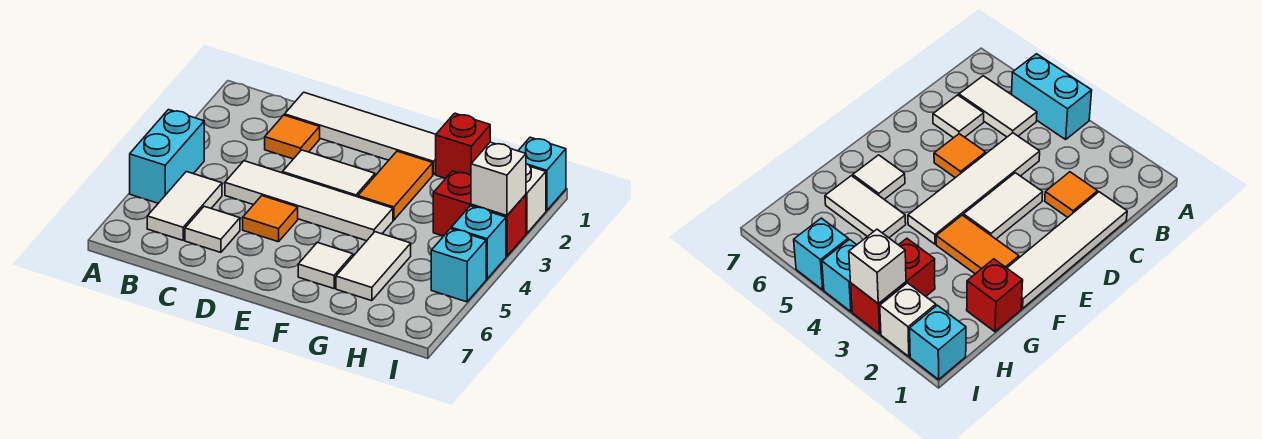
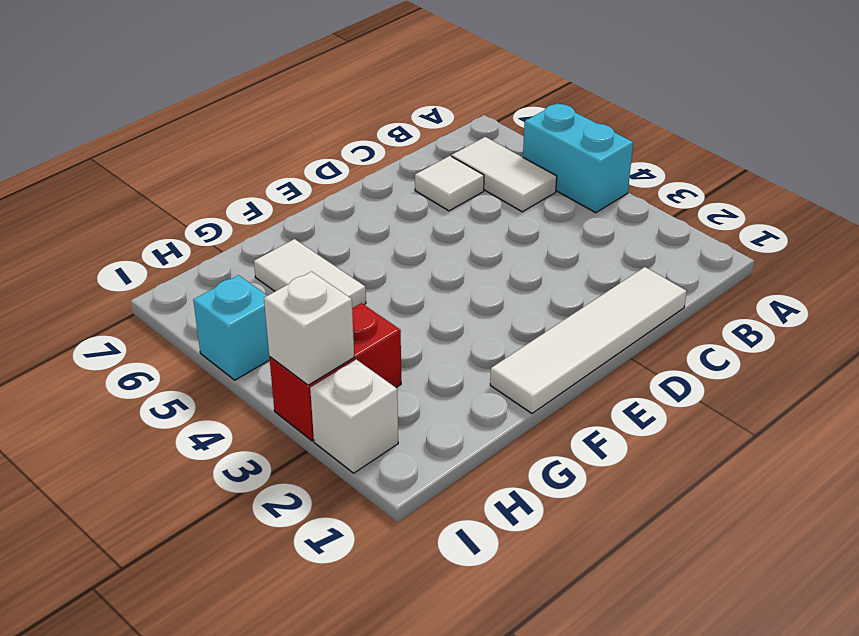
none -> orange 1x1 tile [265,115,320,159]
none -> white 1x4 tile [225,161,393,241]
none -> white 1x2 tile [283,150,375,197]

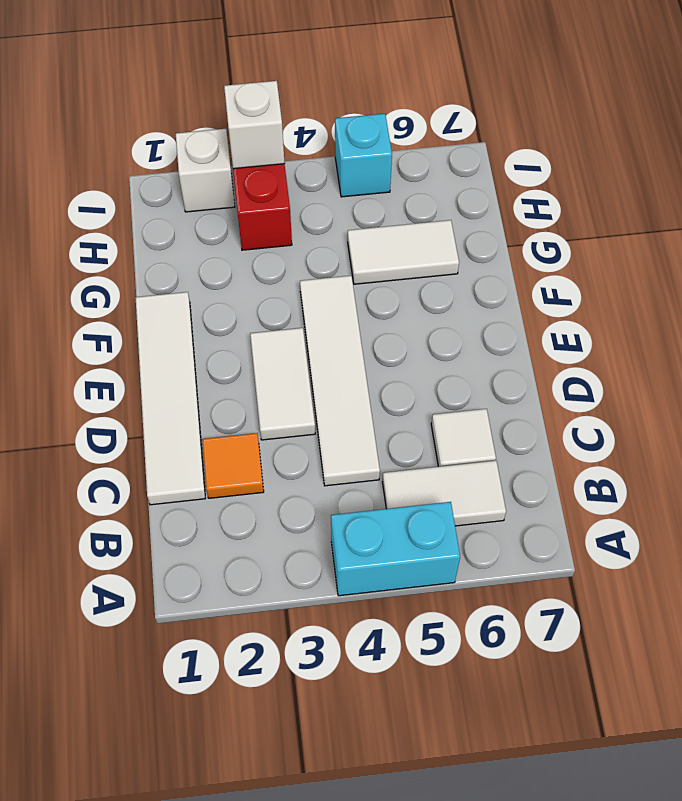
none -> orange 1x1 tile [243,196,298,242]
none -> orange 1x2 tile [358,151,433,220]
none -> white 1x1 tile [298,242,353,289]

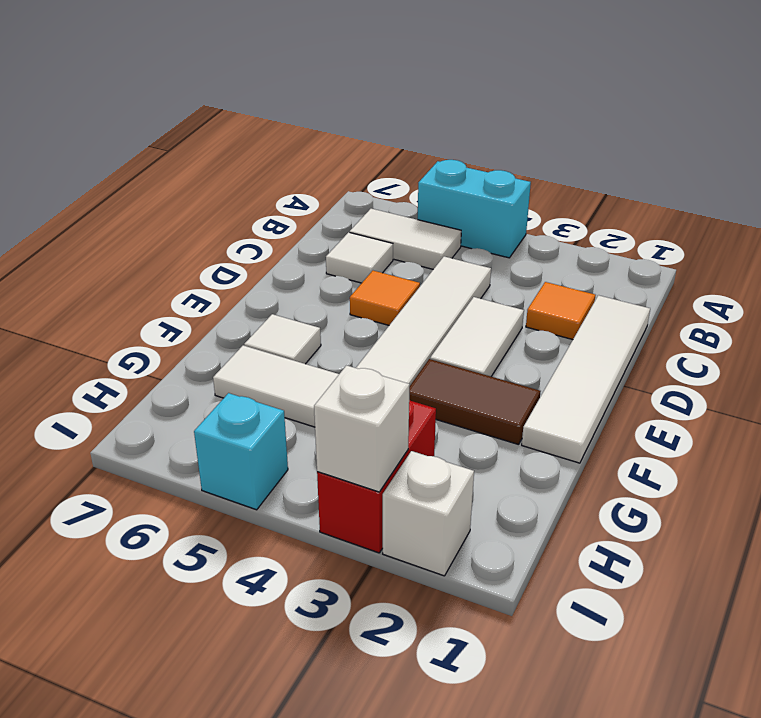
brown 1x2 tile [409,359,541,445] -> orange 1x2 tile [358,151,433,220]
none -> red 1x1 brick [436,113,490,178]
none -> cyan 1x1 brick [518,137,566,211]
none -> cyan 1x1 brick [451,206,506,279]

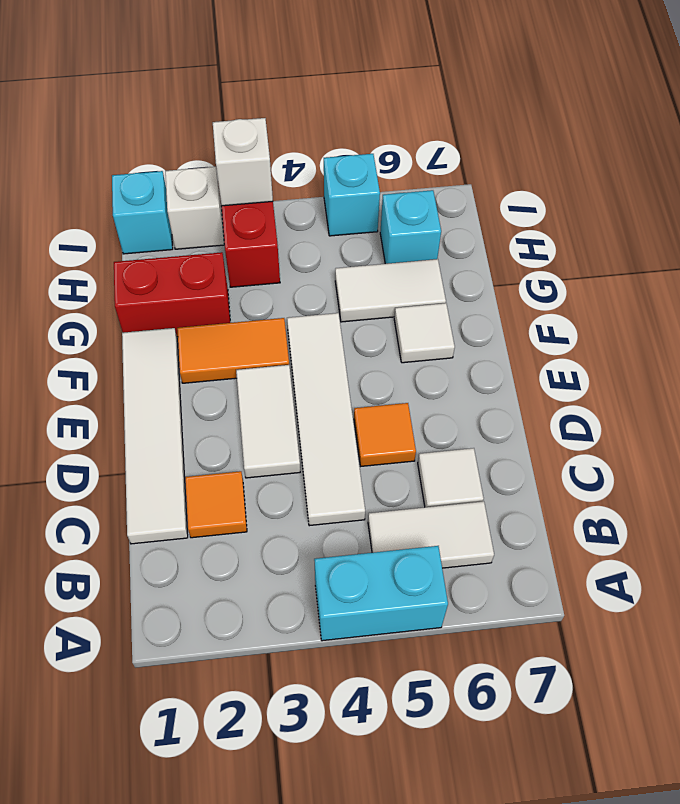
red 1x2 brick [114,252,230,337] -> red 1x1 brick [436,113,490,178]
cyan 1x1 brick [380,190,441,264] -> cyan 1x1 brick moved to [451,206,506,279]

